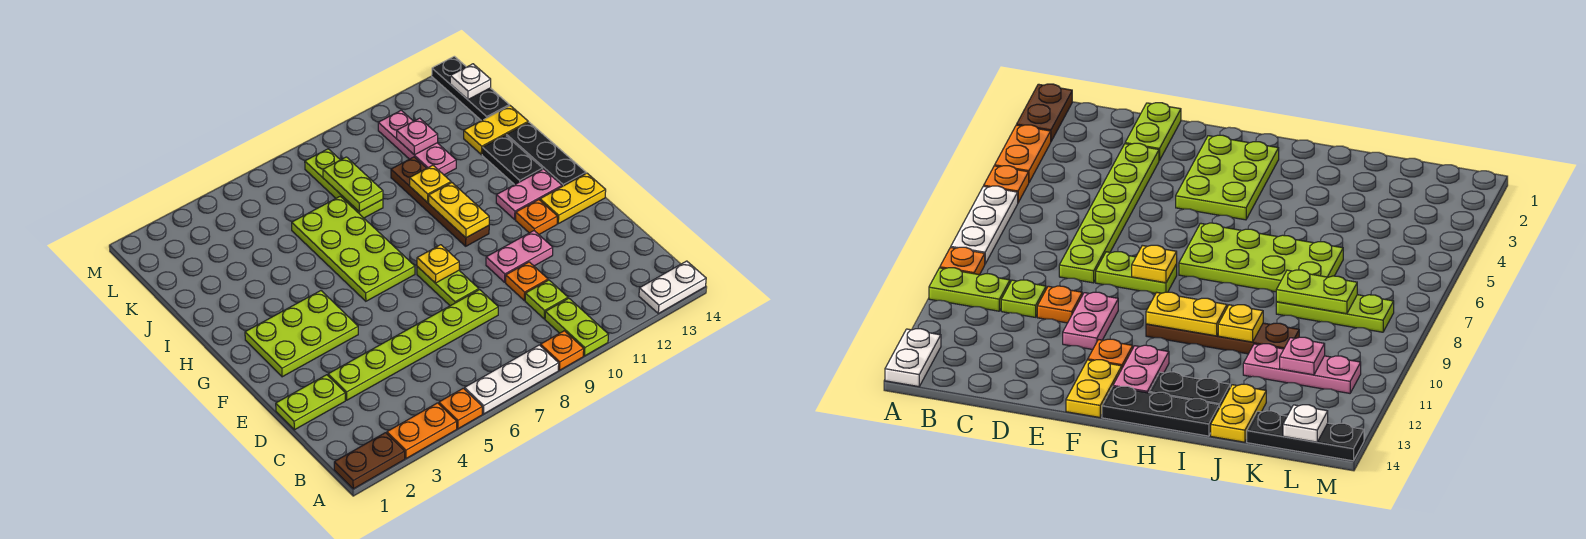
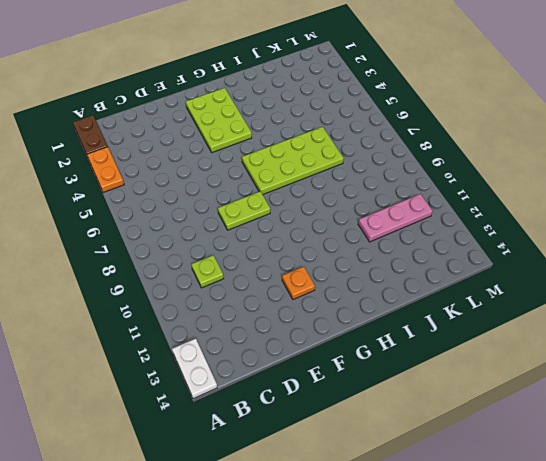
none -> orange 1x1 plate [439,388,482,429]
none -> white 1x3 plate [465,345,559,414]
none -> orange 1x1 plate [541,331,584,370]
none -> lime 1x2 plate [545,298,608,356]

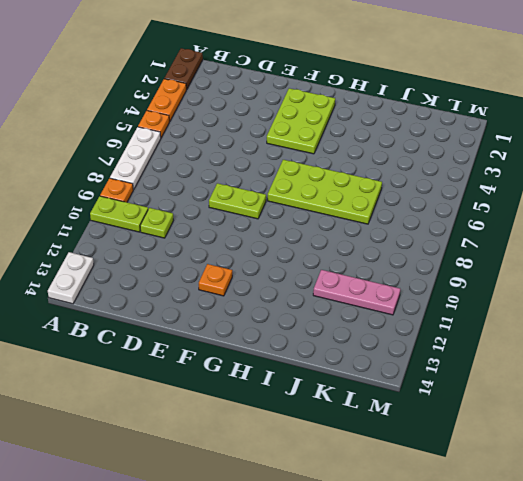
none -> lime 1x2 plate [276,375,345,430]
none -> lime 1x6 plate [328,290,498,400]
none -> orange 1x1 plate [506,262,548,300]
none -> pink 1x2 plate [486,231,553,282]

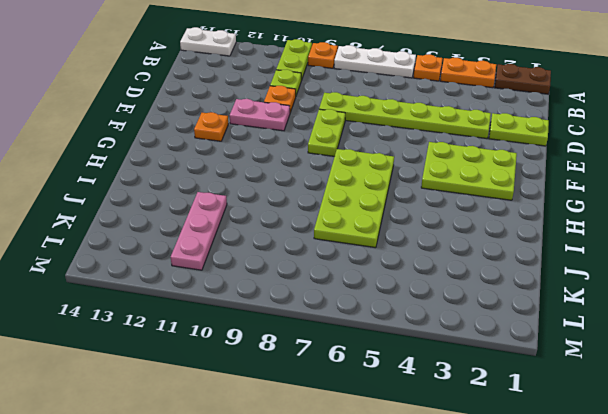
none -> yellow 1x2 plate [540,173,606,224]
none -> brown 1x4 plate [391,157,489,246]
none -> pink 1x2 plate [496,169,562,219]
none -> black 1x3 plate [506,122,586,186]

